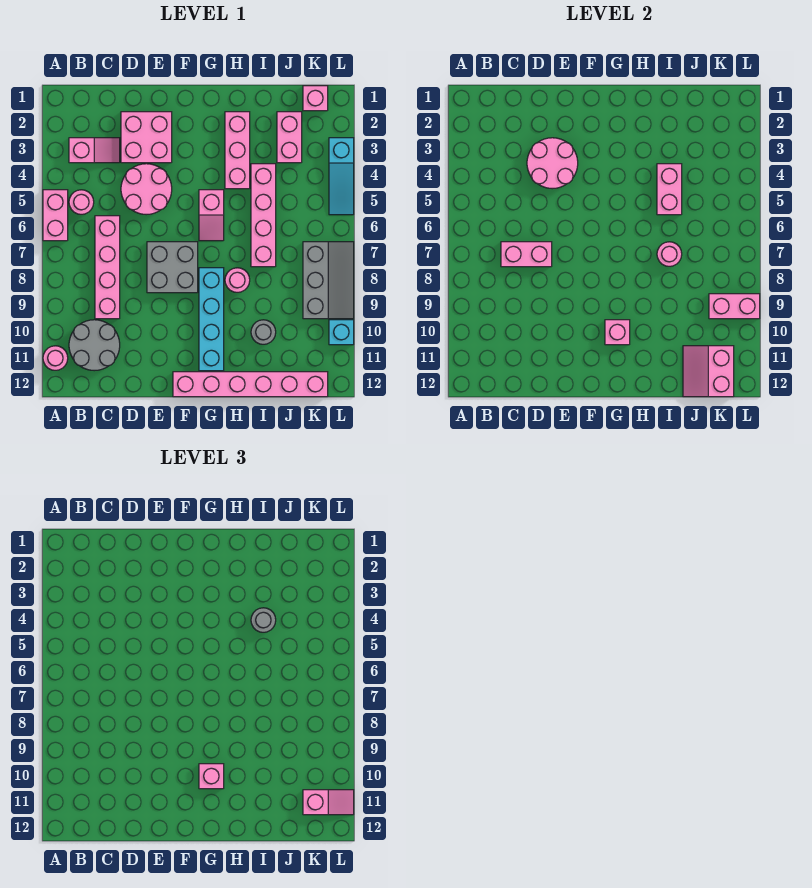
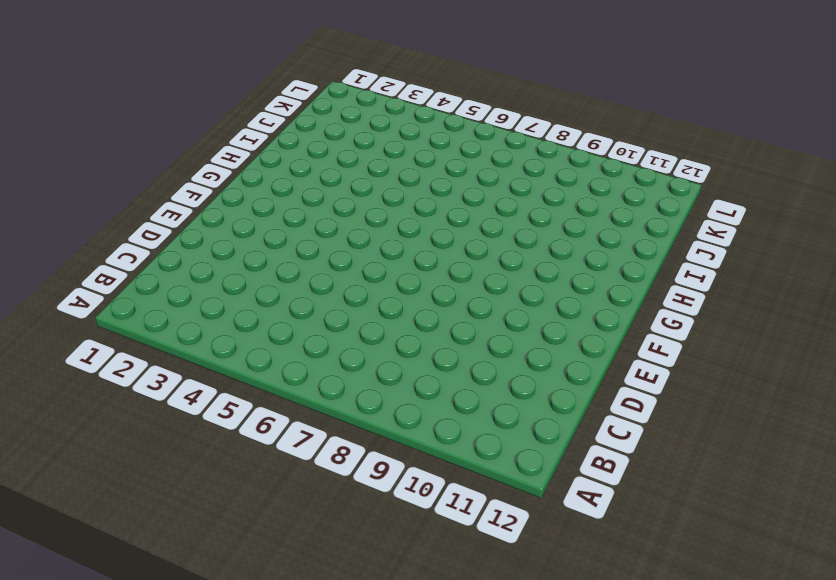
none -> pink 1x2 brick [43,190,68,241]
none -> pink 1x1 round brick [43,346,68,370]
none -> pink 1x2 slope [69,138,120,163]
none -> pink 1x1 round brick [69,190,94,214]

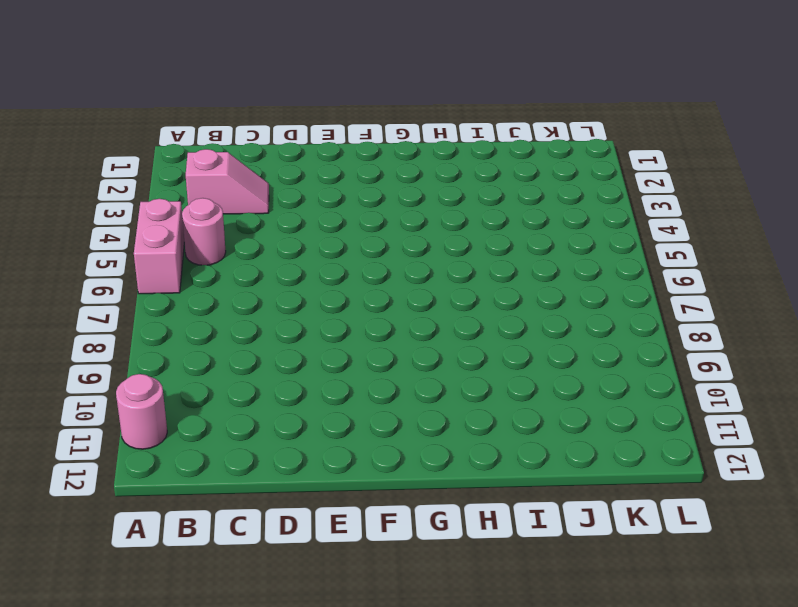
none -> grey 2x2 round brick [69,320,120,371]
none -> pink 1x4 brick [95,216,120,319]
none -> pink 2x2 brick [121,112,172,163]
none -> pink 2x2 round brick [121,164,172,215]

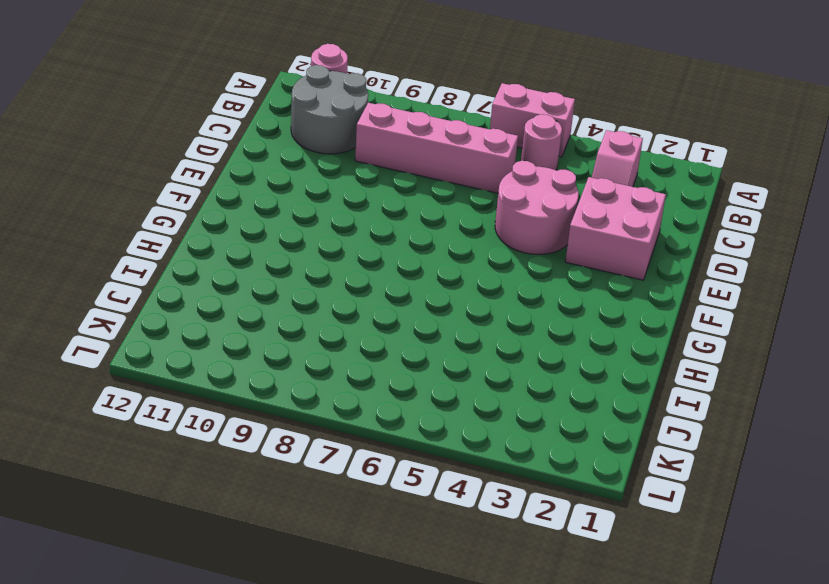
none -> grey 2x2 brick [147,242,198,293]
none -> pink 1x6 brick [173,372,328,397]
none -> pink 1x2 slope [199,190,224,241]
none -> cyan 1x4 brick [199,268,224,371]

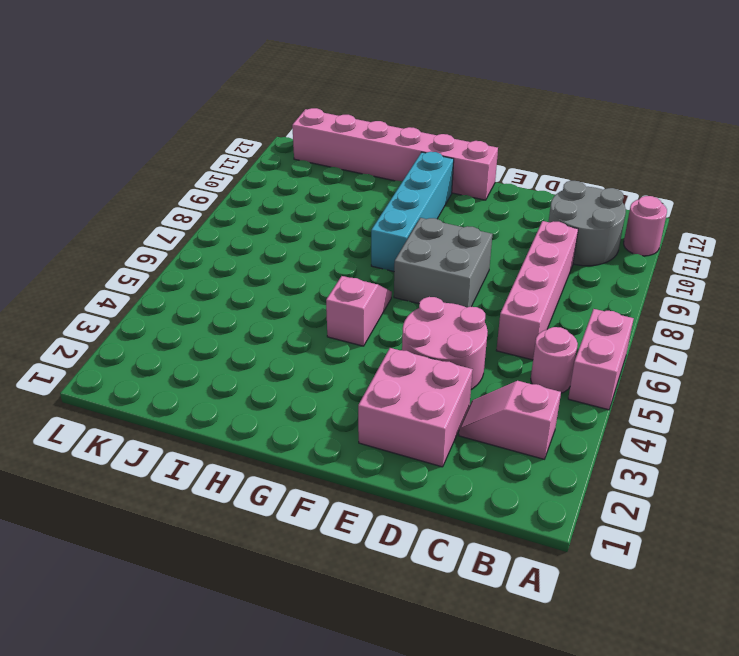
none -> pink 1x3 brick [225,112,250,189]
none -> pink 1x1 round brick [225,268,250,292]
none -> pink 1x4 brick [251,164,276,267]
none -> grey 1x1 round brick [251,320,276,344]

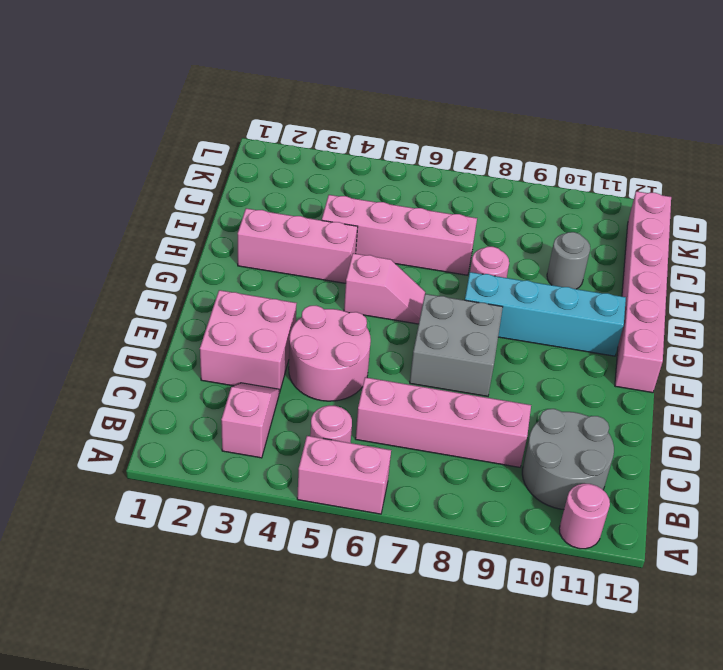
none -> pink 1x2 brick [277,112,302,163]
none -> pink 1x1 brick [303,86,328,111]
none -> grey 2x3 slope [303,242,354,319]
none -> cyan 1x3 slope [329,138,354,215]

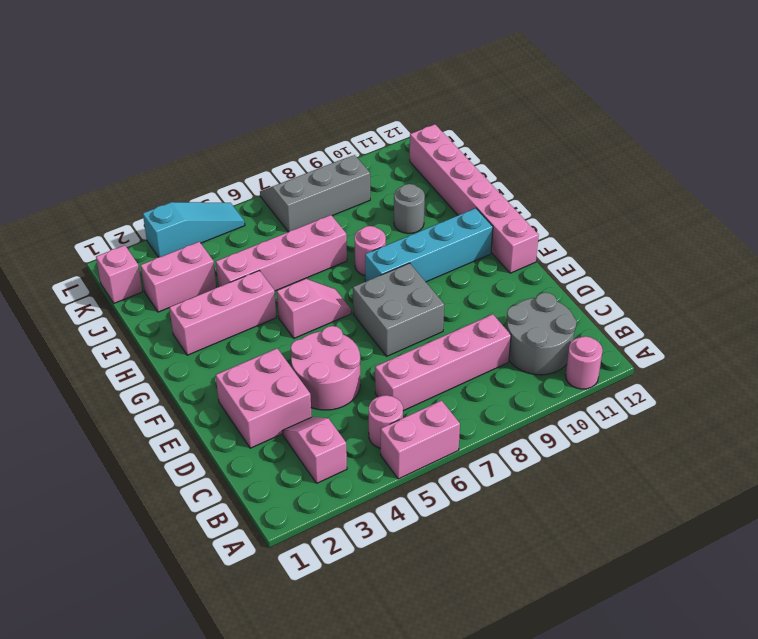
none -> cyan 1x1 brick [329,320,354,345]
none -> pink 1x2 brick [501,242,552,267]
none -> pink 2x2 round brick [527,138,578,189]
none -> pink 1x1 brick [605,320,630,345]

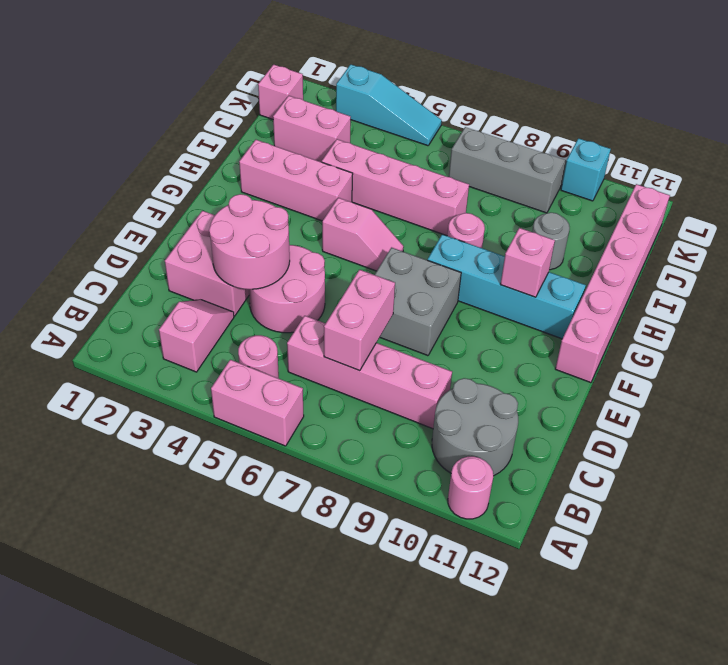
none -> pink 1x2 brick [657,164,682,215]
none -> pink 1x1 round brick [657,242,682,266]
none -> pink 2x2 slope [683,346,734,397]
none -> pink 1x2 brick [709,294,760,319]

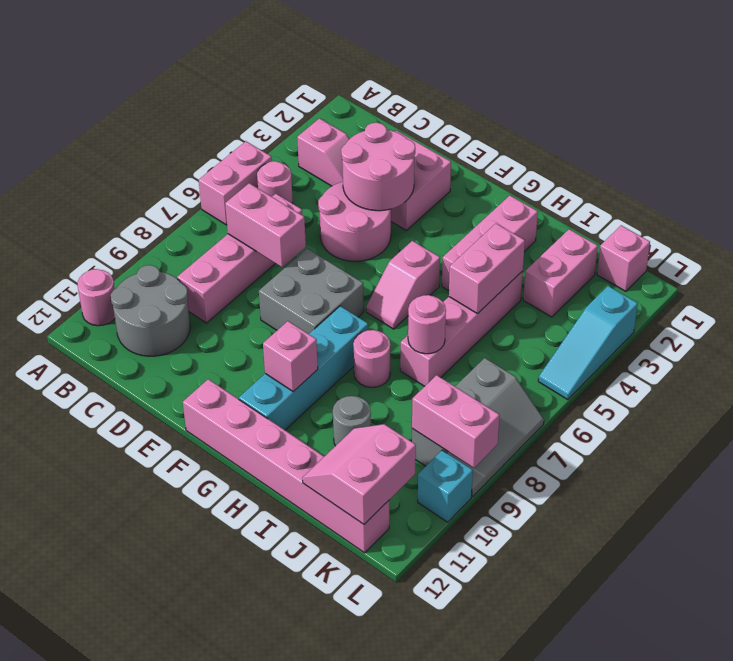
none -> pink 1x1 brick [199,764,224,789]
none -> grey 1x1 round brick [251,608,276,632]
none -> pink 1x2 slope [303,790,354,815]

